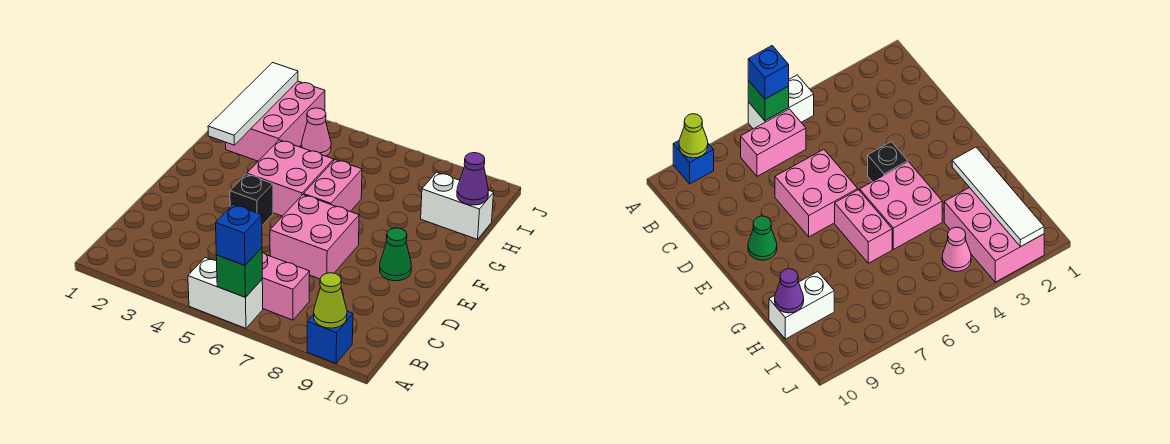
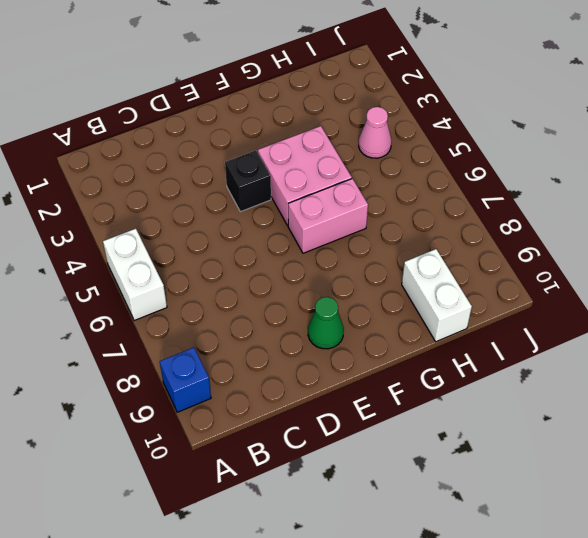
none -> pink 1x2 brick [262,252,310,320]
none -> pink 2x2 brick [270,195,359,279]
none -> pink 2x3 brick [226,81,325,161]

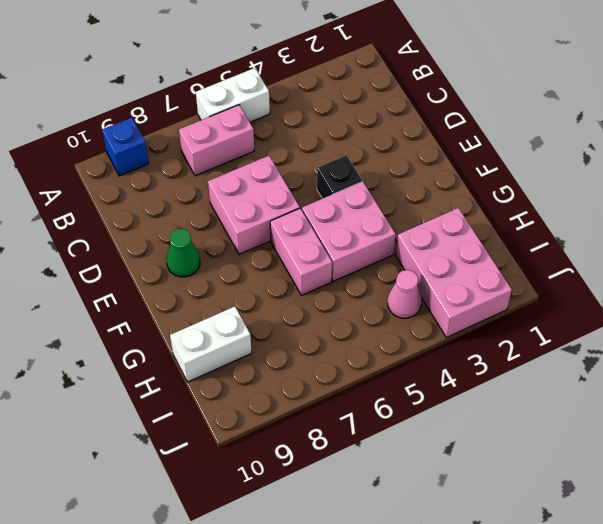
none -> green 1x1 brick [216,248,262,297]
none -> lime 1x1 cone [314,273,347,328]
none -> white 1x4 tile [208,63,298,145]

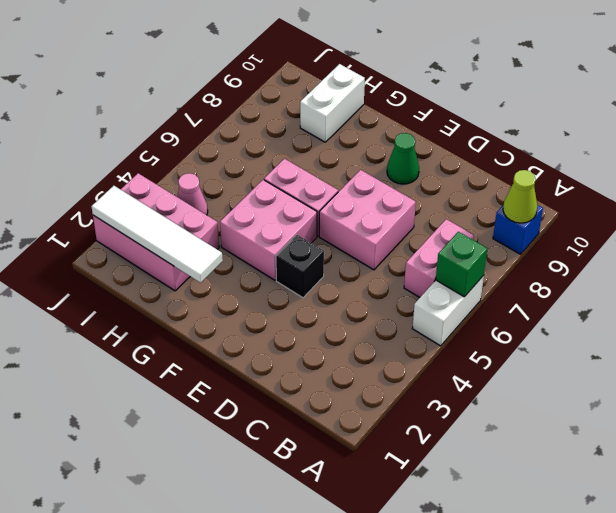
none -> purple 1x1 cone [457,153,488,205]
none -> blue 1x1 brick [216,204,262,265]

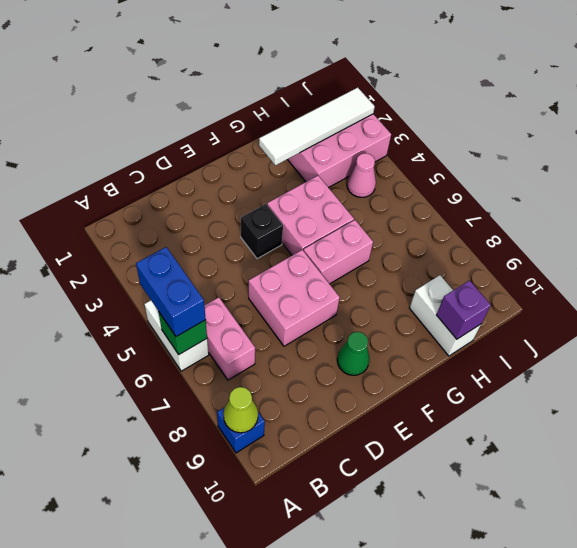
blue 1x2 brick [136,247,206,337] -> blue 1x1 brick [216,204,262,265]
purple 1x1 brick [437,280,491,339] -> purple 1x1 cone [457,153,488,205]

